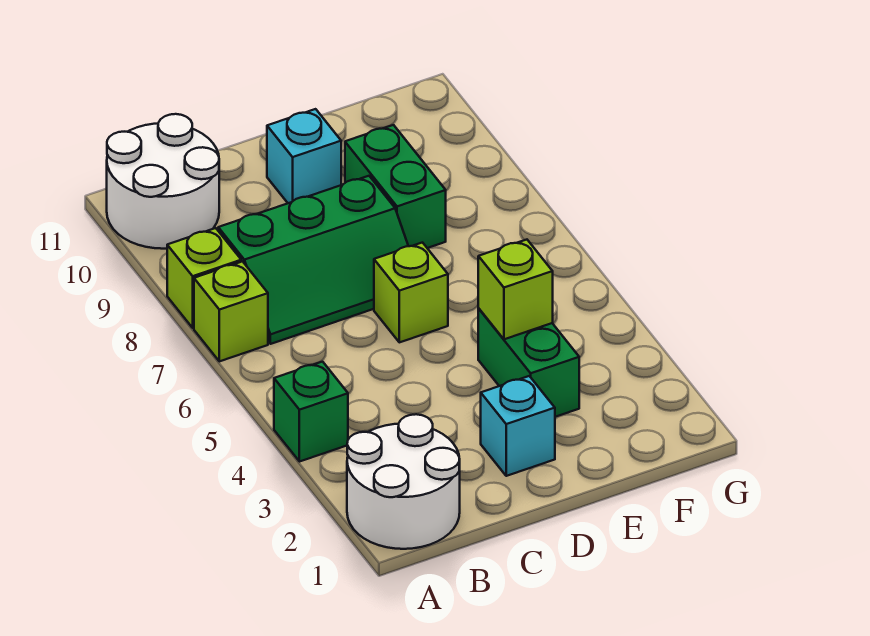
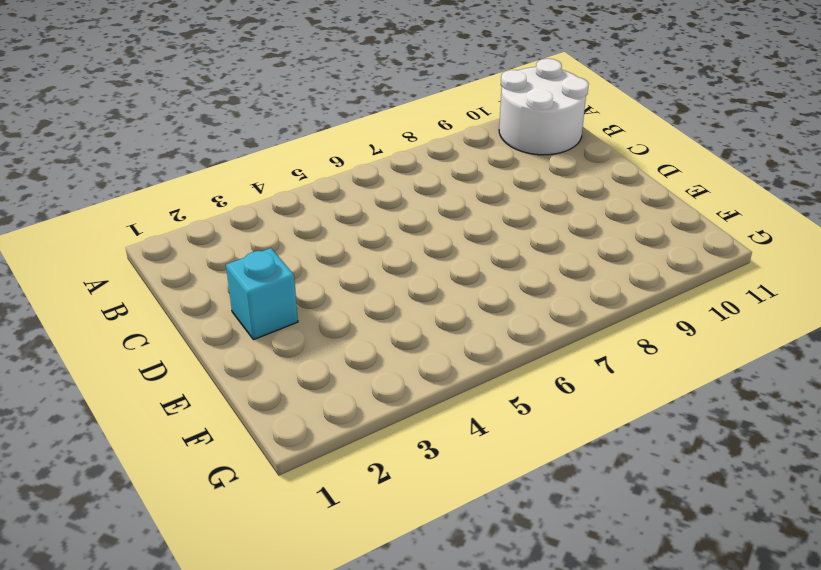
none -> white 2x2 round brick [347,414,460,549]
none -> green 1x1 brick [274,362,348,462]
none -> lime 1x1 brick [194,261,268,361]

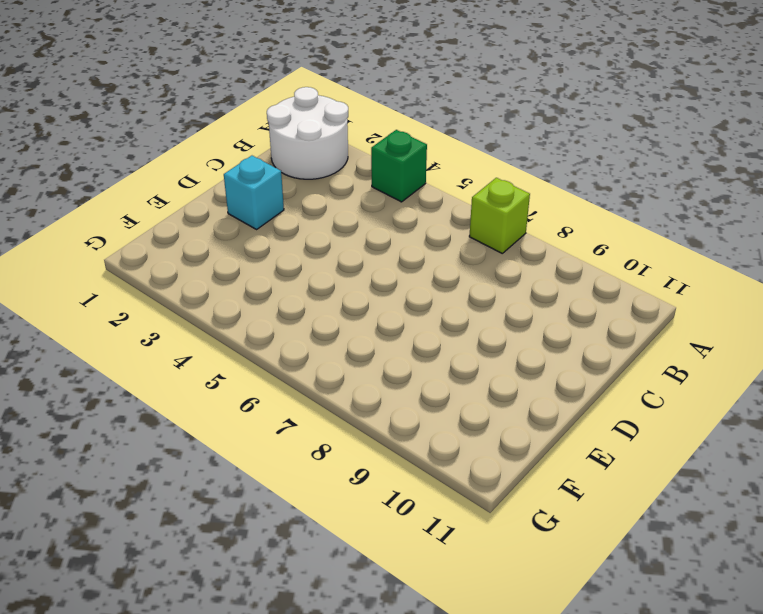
none -> lime 1x1 brick [167,228,241,328]
none -> white 2x2 round brick [107,114,219,249]
none -> green 2x3 slope [218,176,408,344]

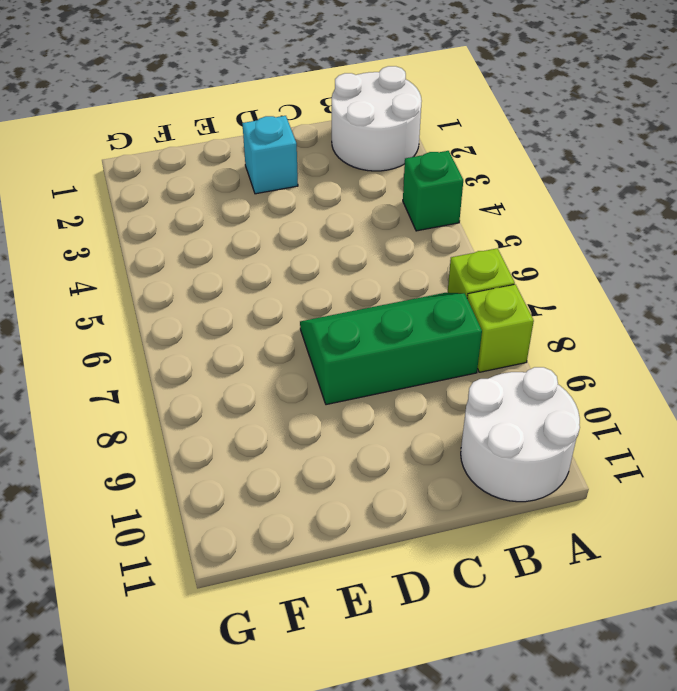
none -> lime 1x1 brick [374,243,448,342]
none -> cyan 1x1 brick [267,109,341,203]
none -> green 1x2 brick [478,309,579,417]

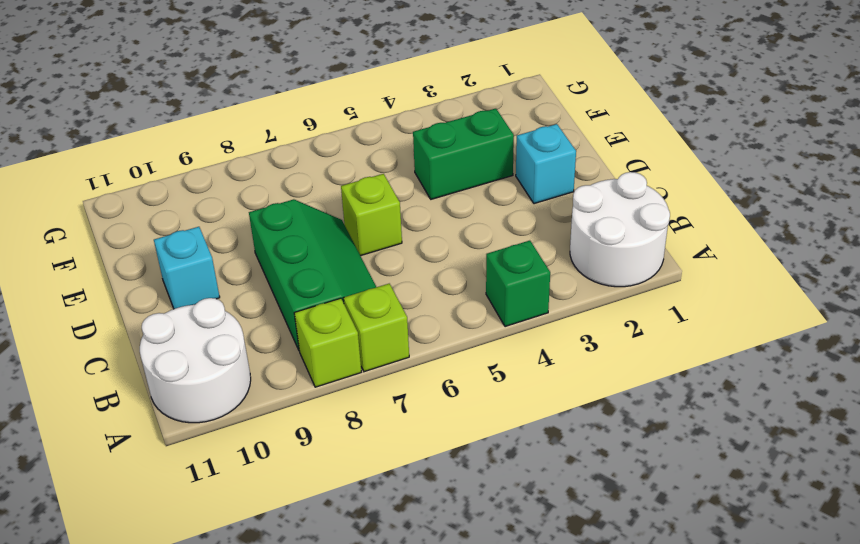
none -> green 1x2 brick [345,125,446,248]
none -> lime 1x1 brick [478,240,553,339]

